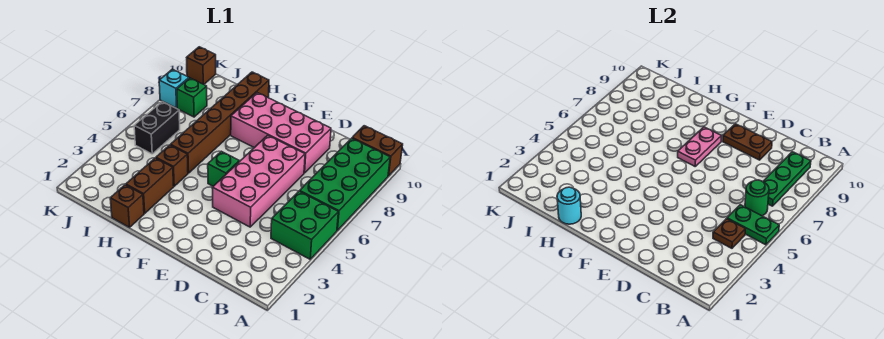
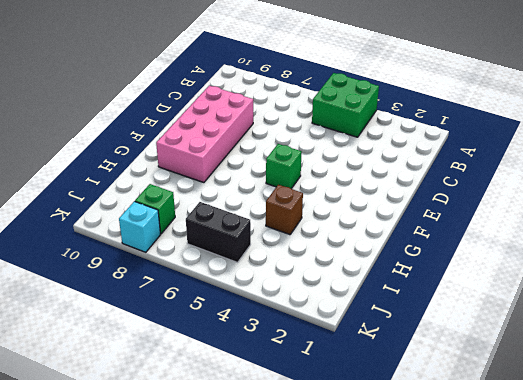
none -> green 2x4 brick [300,138,390,230]
none -> brown 1x2 brick [352,126,403,176]
none -> pink 2x4 brick [212,135,305,227]

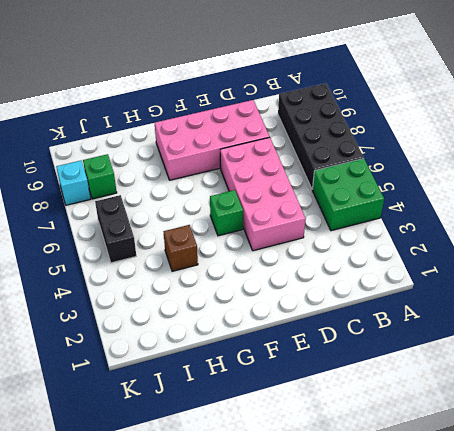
black 2x4 brick [278,83,364,189] -> green 2x4 brick [300,138,390,230]
none -> brown 1x2 brick [352,126,403,176]
none -> brown 1x1 brick [110,185,144,227]
none -> brown 1x2 brick [126,158,174,213]

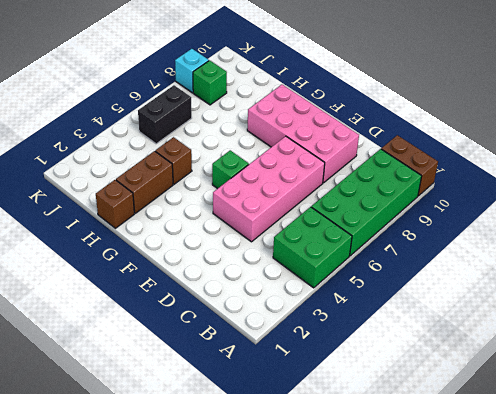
none -> brown 1x6 brick [170,72,269,173]
none -> brown 1x1 brick [187,47,216,84]
none -> green 1x2 plate [727,205,779,245]

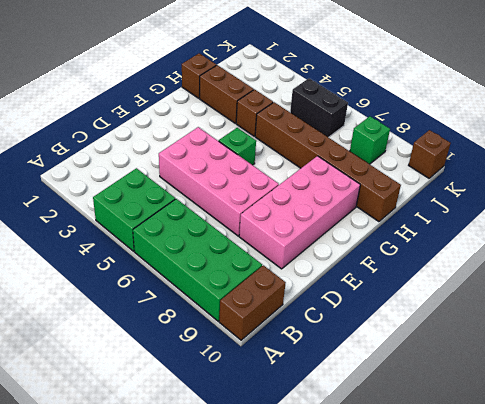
none -> cyan 1x1 brick [159,69,189,108]
none -> green 1x2 plate [727,205,779,245]
none -> brown 1x1 plate [713,219,745,248]

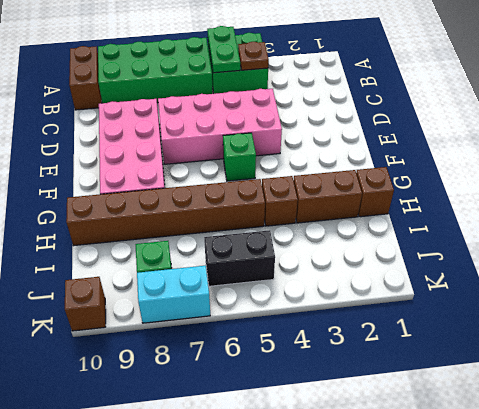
cyan 1x2 brick [137,266,210,323] -> cyan 1x1 brick [159,69,189,108]
none -> green 1x1 round brick [745,180,769,216]
none -> green 1x3 plate [763,152,811,206]
none -> brown 1x2 plate [723,124,772,160]

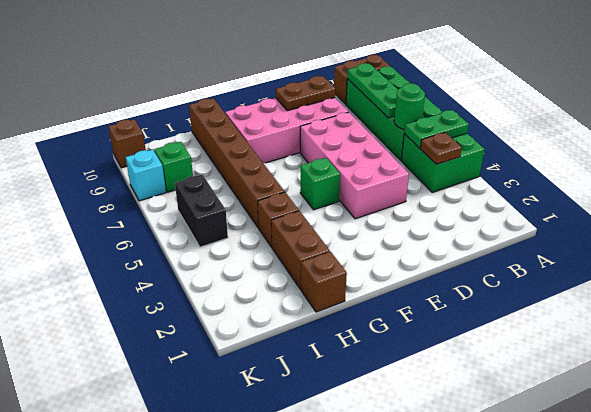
none -> pink 1x2 plate [678,127,721,166]
none -> cyan 1x1 round brick [557,187,581,224]

